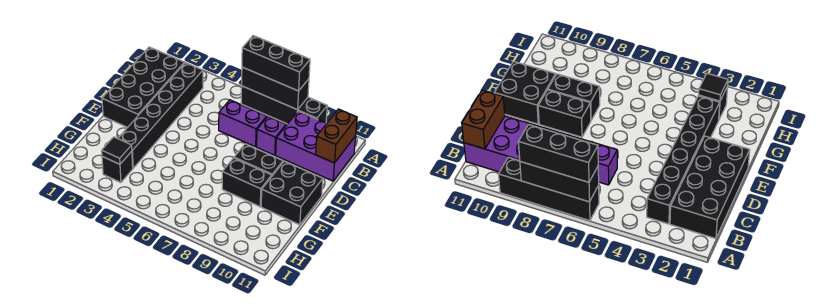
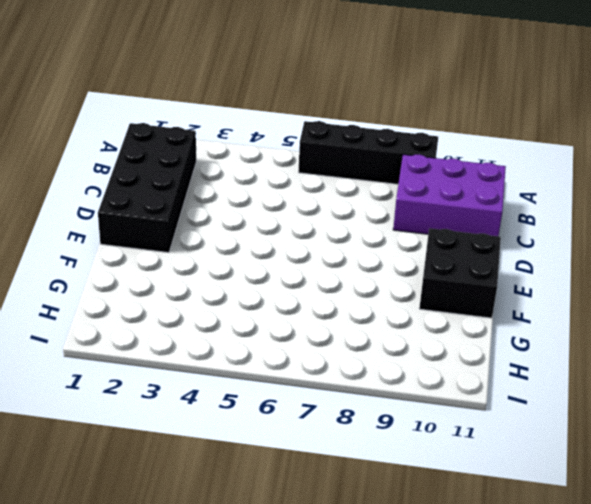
none -> black 1x6 brick [118,63,203,168]
none -> purple 1x2 brick [219,100,267,147]
none -> purple 1x1 brick [257,117,286,155]

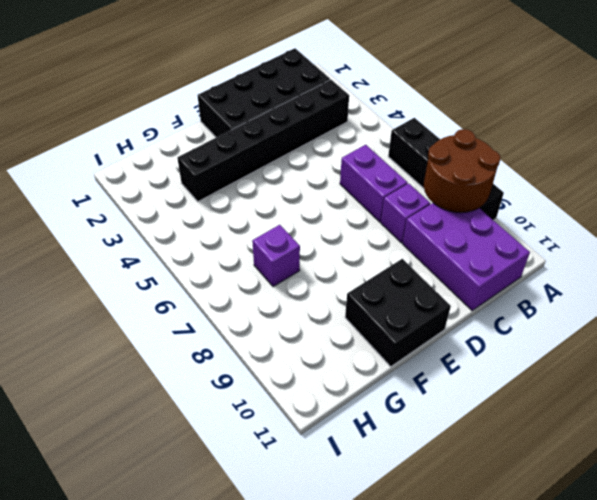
brown 2x2 round brick [424,129,500,213] -> black 1x3 brick [242,67,309,110]
purple 1x1 brick [252,225,300,287] -> none
none -> black 1x2 brick [234,144,283,176]
none -> black 1x2 brick [222,158,272,207]
none -> black 1x1 brick [102,151,133,183]

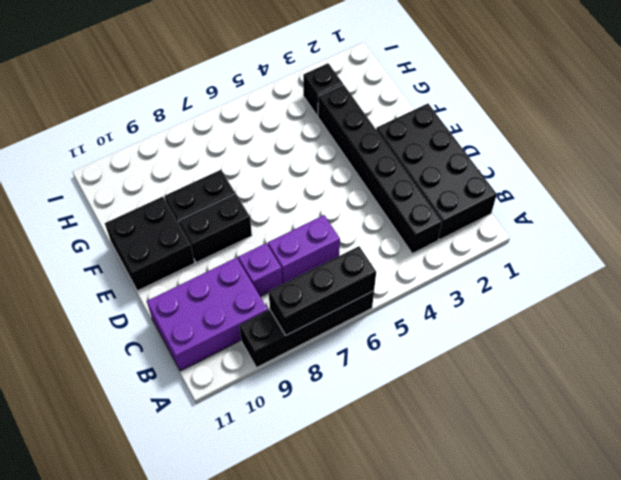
none -> brown 1x2 brick [316,109,357,163]
none -> black 1x1 tile [102,137,132,164]
none -> black 1x3 brick [242,36,310,91]

